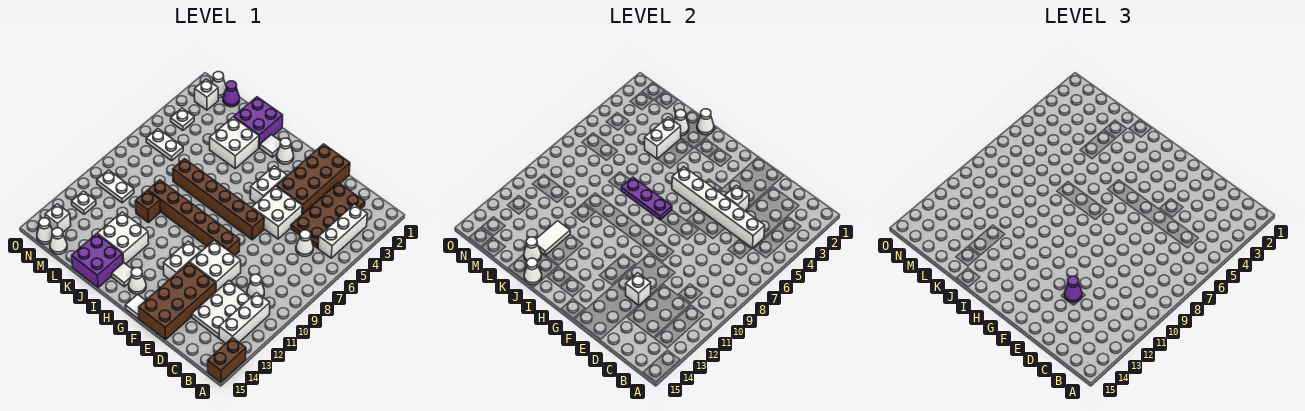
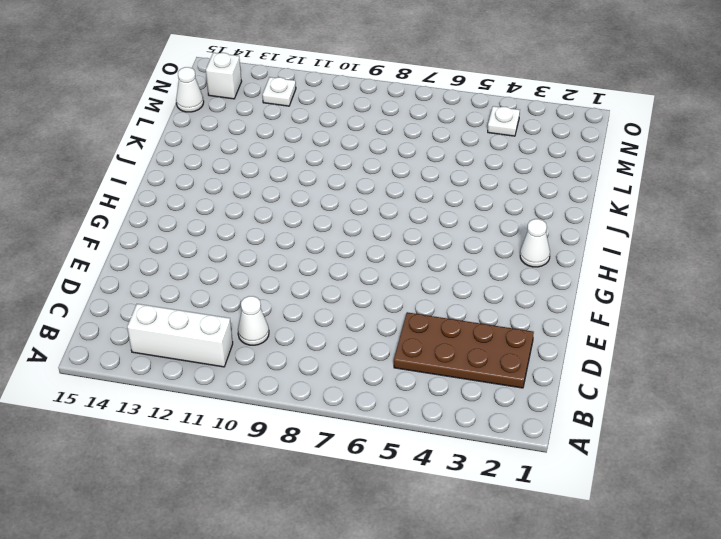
none -> brown 1x2 brick [207,337,246,383]
none -> white 1x3 brick [318,204,368,258]
none -> white 1x1 cone [296,230,313,256]
none -> white 2x3 plate [192,281,251,338]

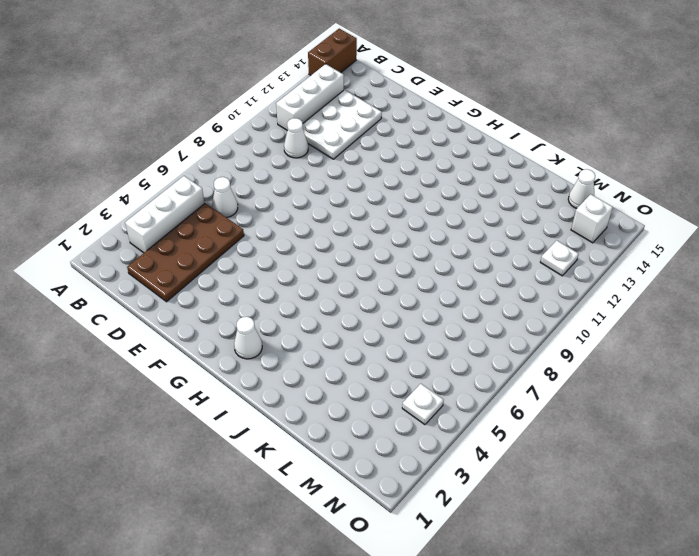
none -> brown 2x4 brick [276,144,350,214]
none -> white 2x2 brick [252,186,302,239]
none -> white 2x2 brick [190,240,241,291]
none -> brown 2x4 brick [139,263,216,340]

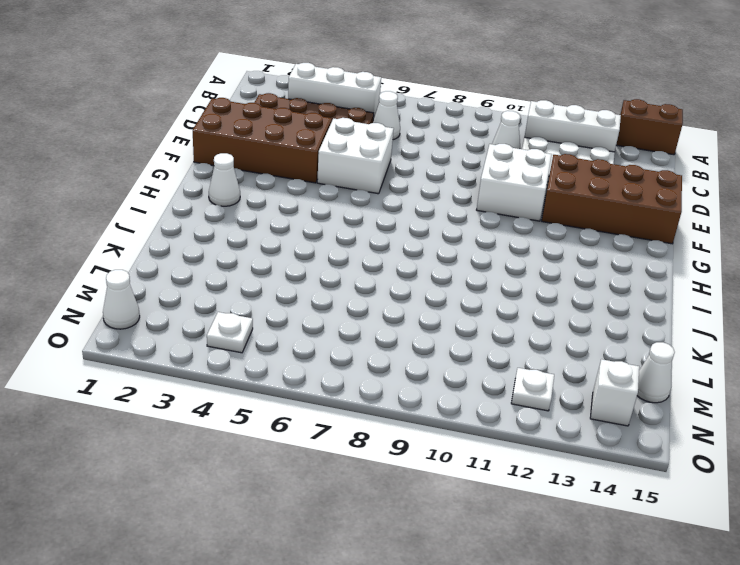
none -> brown 1x6 brick [173,159,264,240]
none -> brown 1x6 brick [148,180,240,255]
none -> white 1x2 brick [250,166,287,203]
none -> white 1x2 brick [164,241,201,280]

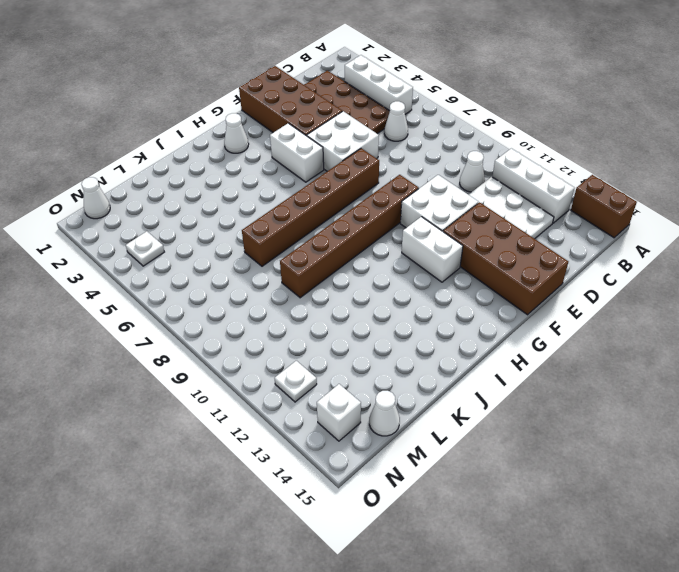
none -> white 1x1 tile [125,294,146,319]
none -> white 1x1 cone [129,268,146,294]
none -> white 1x1 tile [260,135,280,157]
none -> white 1x1 tile [112,263,133,287]

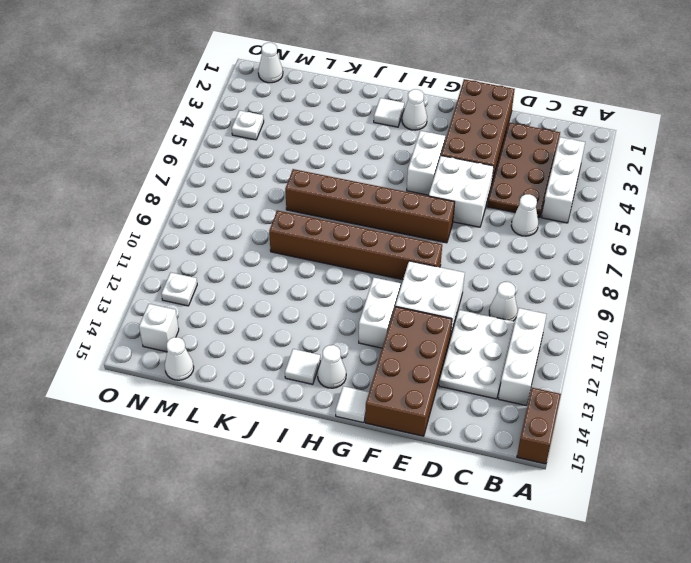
none -> purple 2x2 brick [234,97,283,148]
none -> white 2x2 brick [210,117,259,168]
none -> white 2x2 brick [97,212,149,264]
none -> purple 2x2 brick [72,234,123,287]

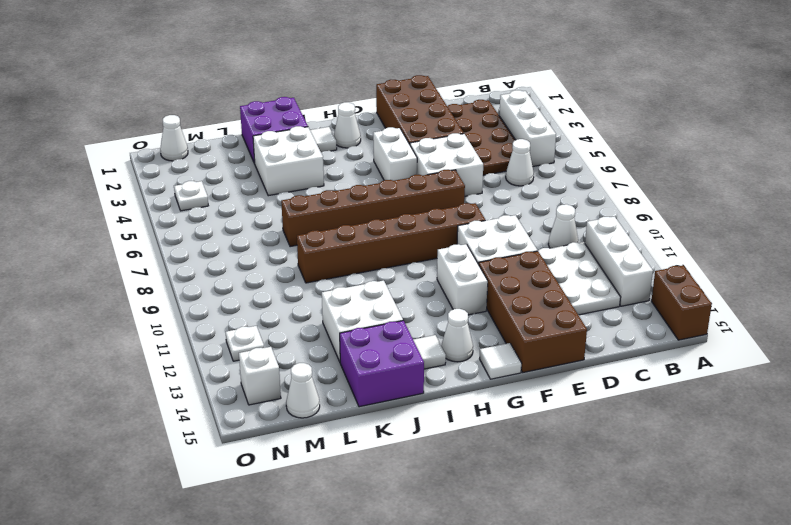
none -> brown 1x1 brick [135,191,160,223]
none -> purple 1x1 cone [223,81,240,107]
none -> white 1x2 plate [146,129,183,161]
none -> white 1x2 plate [97,170,134,203]

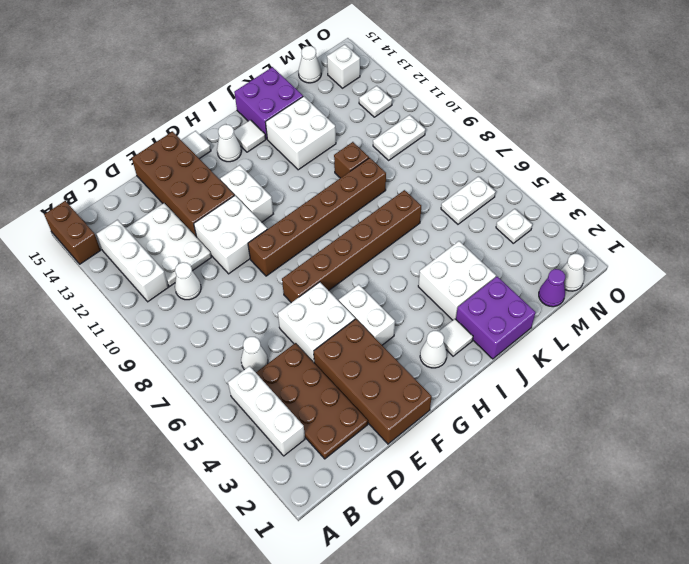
none -> white 1x1 brick [195,79,218,110]
none -> white 1x1 cone [37,218,53,244]
none -> white 1x6 brick [672,167,765,248]
none -> white 1x1 brick [725,185,749,211]

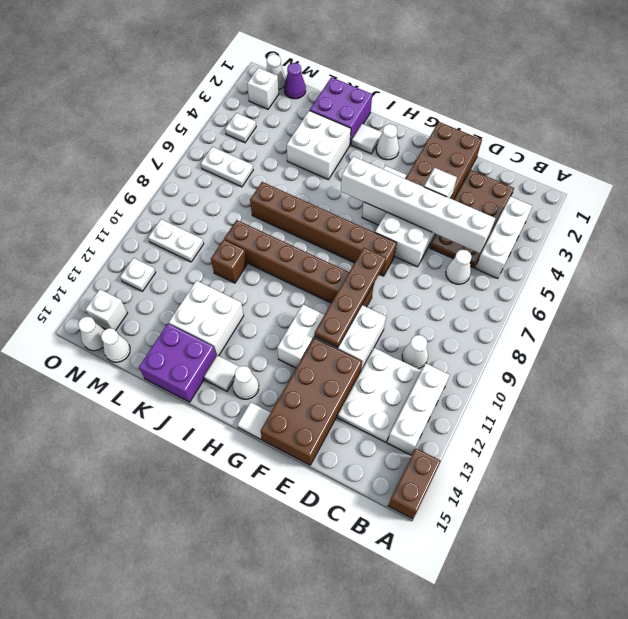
brown 1x4 plate [315,248,386,348] -> none
none -> white 1x1 brick [626,273,651,305]
none -> purple 1x3 plate [621,177,672,220]
none -> white 1x1 cone [697,109,714,135]
none -> white 1x1 cone [524,258,542,285]

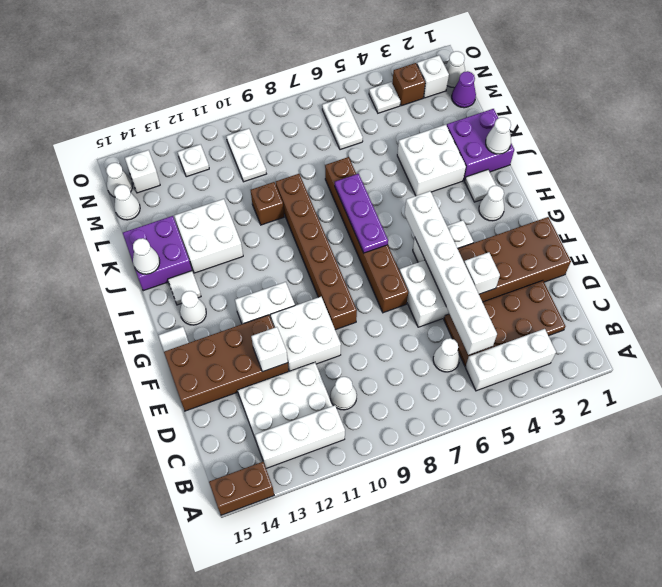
brown 1x1 brick [392,63,425,106] -> none
none -> white 1x1 cone [674,110,689,136]
none -> white 1x2 brick [645,117,681,159]
none -> white 1x2 tile [537,221,570,255]
none -> white 1x1 cone [524,237,541,262]

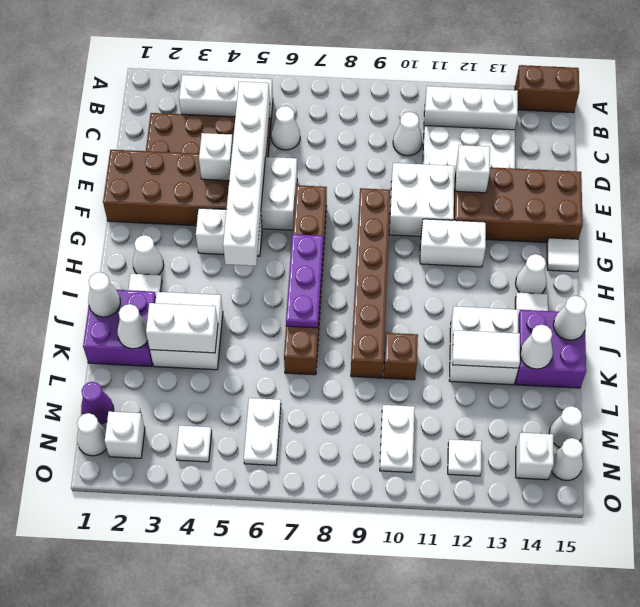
none -> purple 1x1 cone [1065,276,1082,303]

